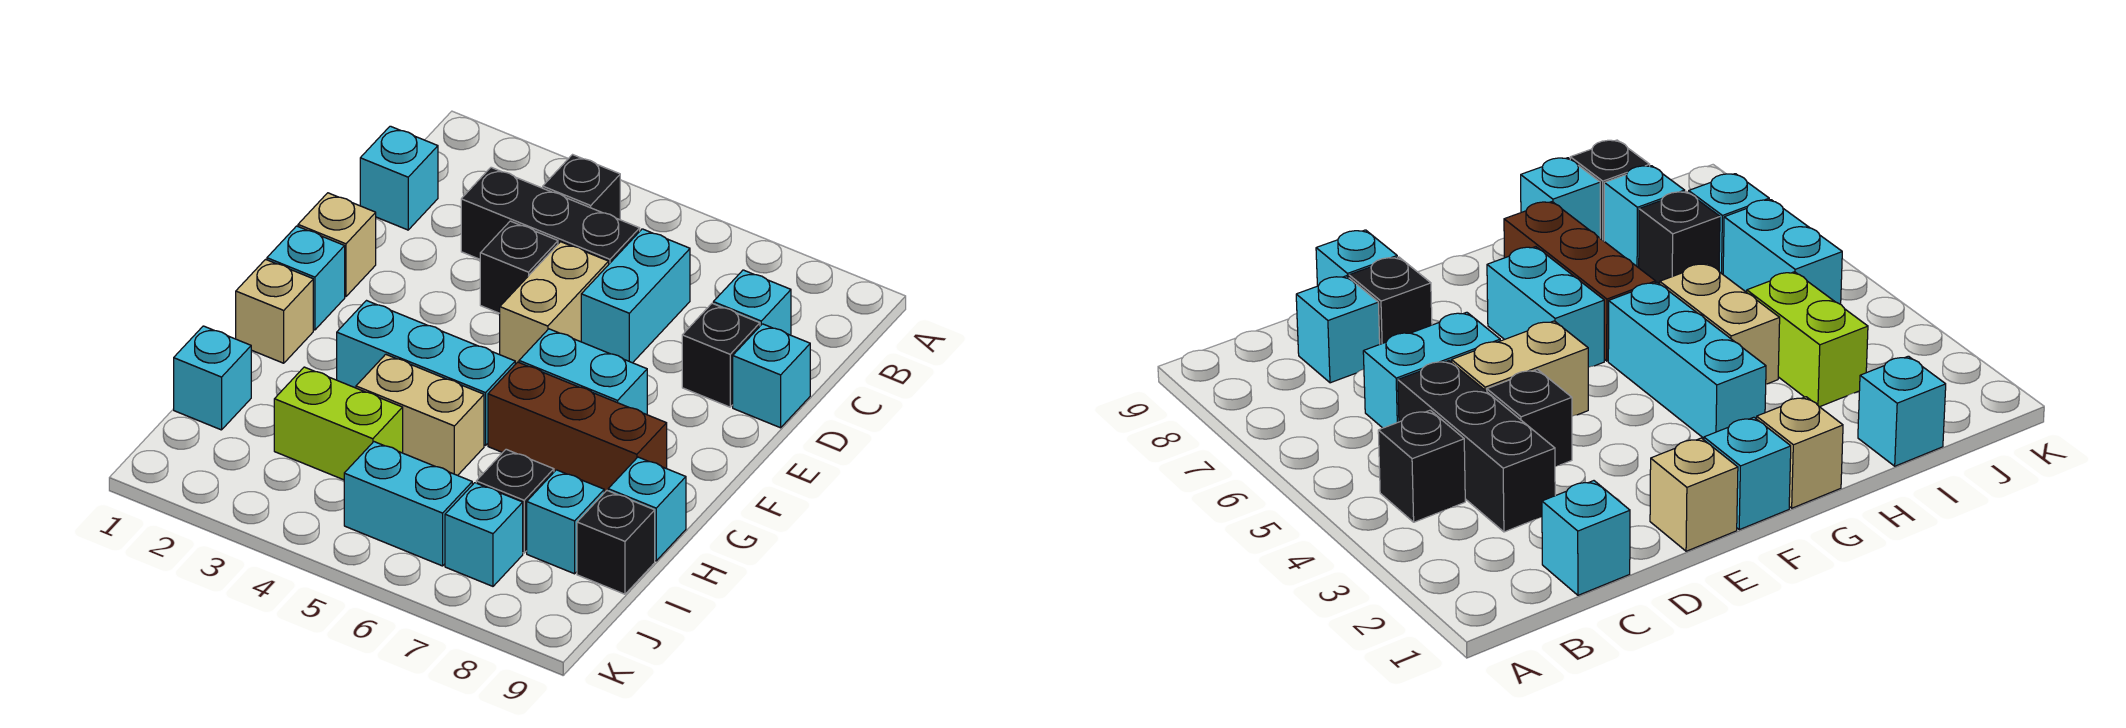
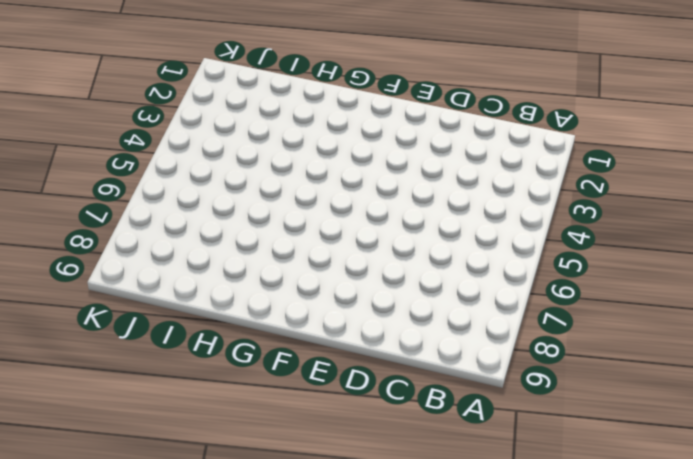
none -> black 1x1 brick [543,155,620,220]
none -> cyan 1x1 brick [360,126,438,230]
none -> black 1x3 brick [461,167,640,264]

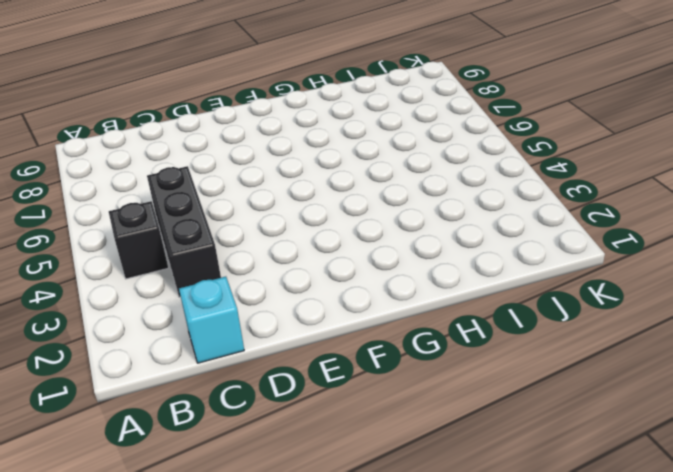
none -> cyan 1x2 brick [581,229,690,363]
none -> cyan 1x1 brick [713,270,791,335]
none -> black 1x1 brick [480,221,558,313]

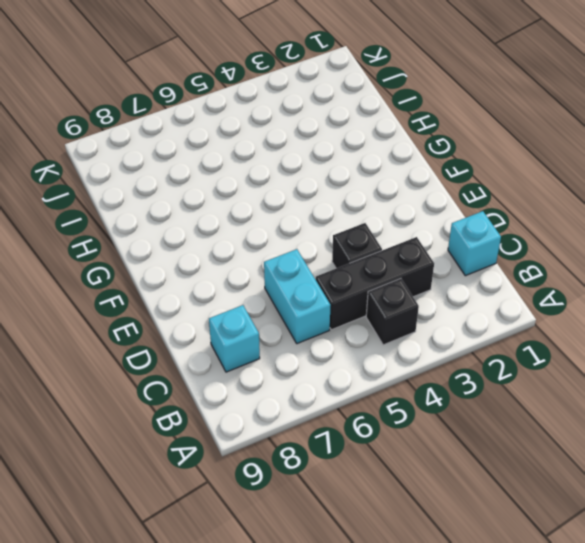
none -> tan 1x2 brick [500,242,609,364]
none -> black 1x1 brick [682,303,760,407]
none -> cyan 1x1 brick [733,324,810,428]

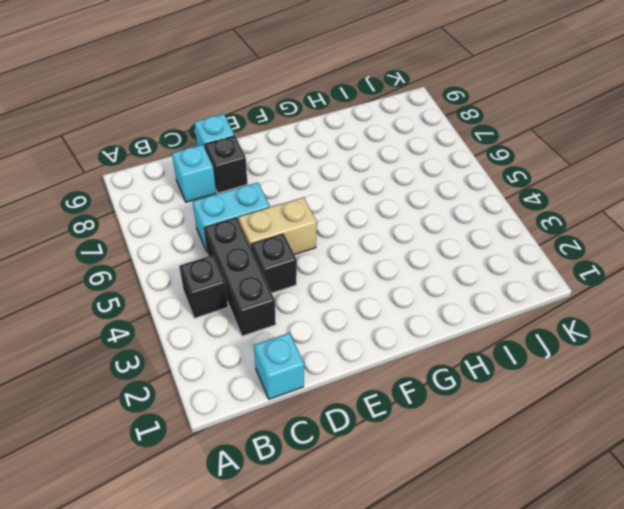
none -> tan 1x1 brick [298,193,376,297]
none -> cyan 1x1 brick [267,226,345,330]
none -> cyan 1x2 brick [519,329,647,415]

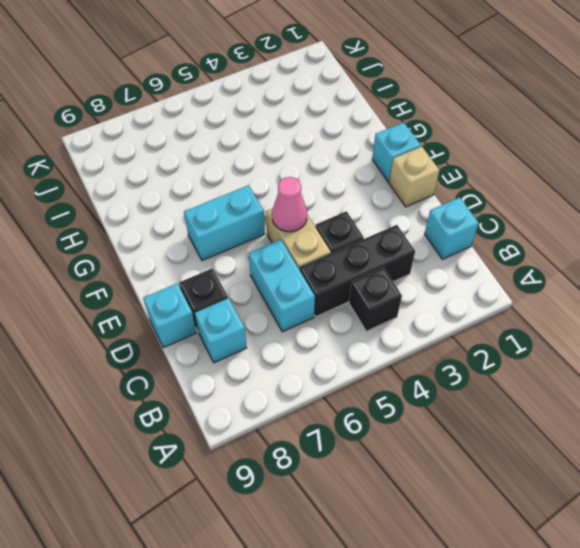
pink 1x1 cone [272,177,307,232] -> none
none -> tan 1x1 brick [236,259,313,363]
none -> cyan 1x3 brick [337,301,515,445]
none -> brown 1x3 brick [488,362,667,493]

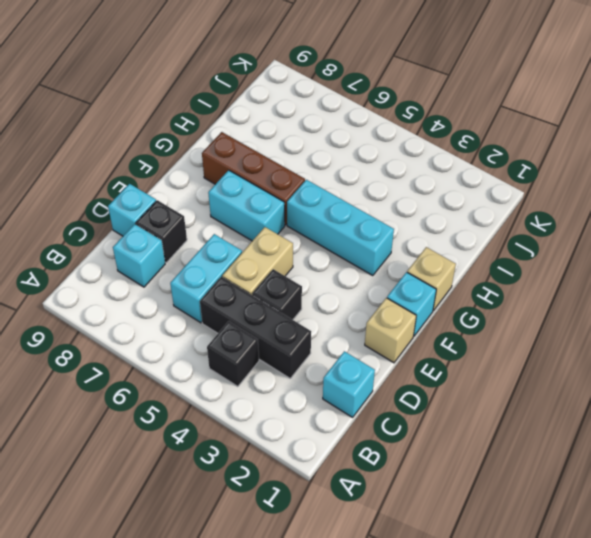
none -> tan 1x2 brick [356,354,484,475]
none -> cyan 1x1 brick [608,457,686,561]
none -> cyan 1x1 brick [174,326,251,430]

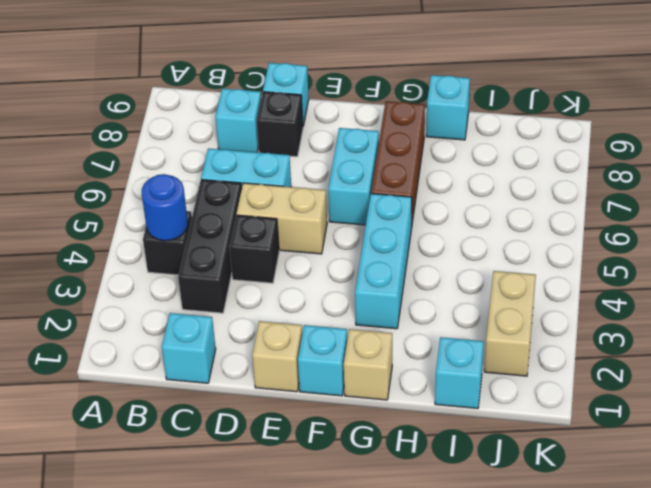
blue 1x1 round brick [142,174,188,241] -> none
tan 1x2 brick [484,271,536,376] -> tan 1x2 brick moved to [356,354,484,475]
none -> lime 1x2 brick [274,367,403,480]
none -> black 1x1 brick [476,449,554,553]
none -> cyan 1x1 brick [527,470,604,574]

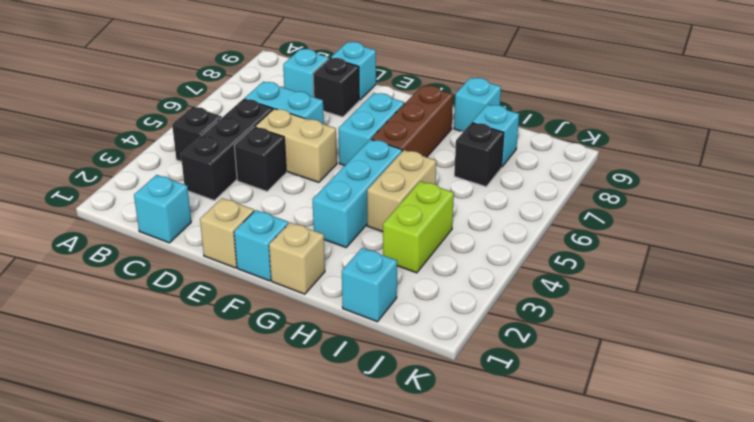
none -> black 1x1 brick [577,491,655,594]
none -> cyan 1x2 brick [344,442,472,566]
none -> cyan 1x1 brick [445,483,523,586]

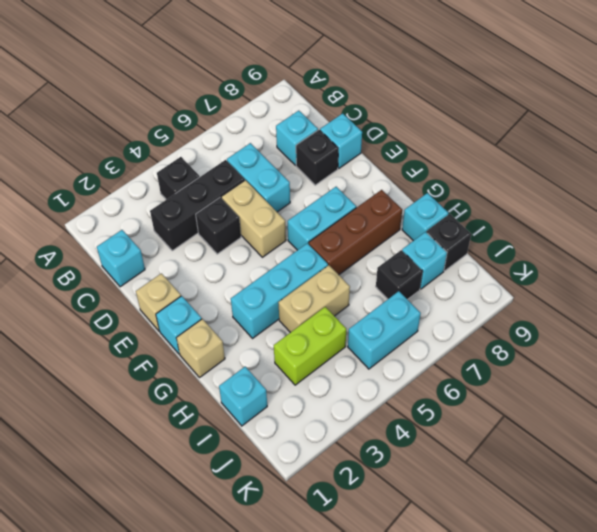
none -> cyan 1x1 brick [445,483,523,586]

